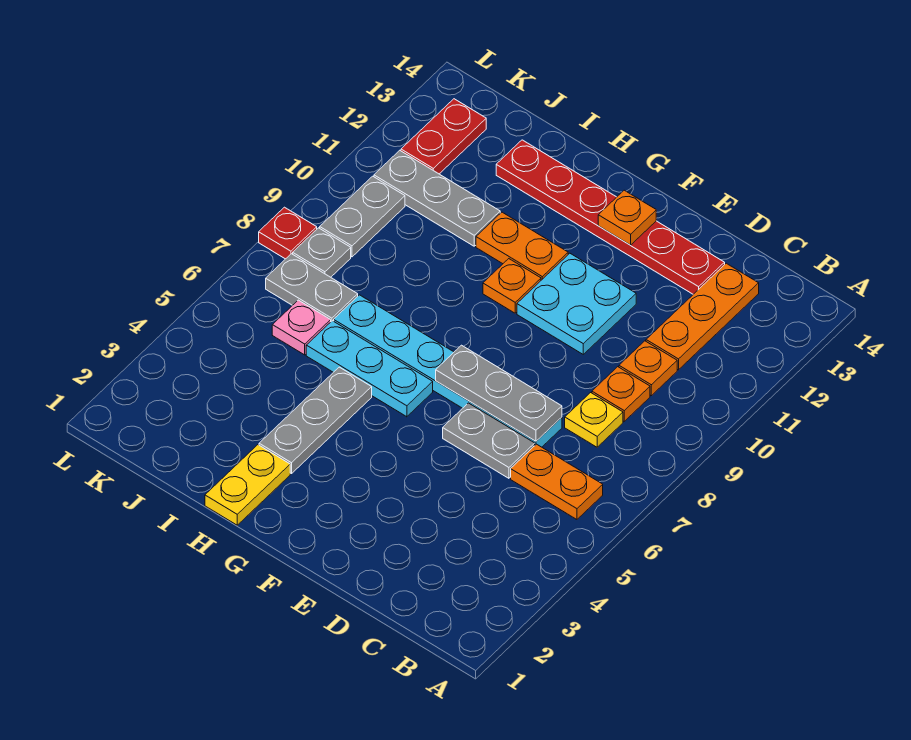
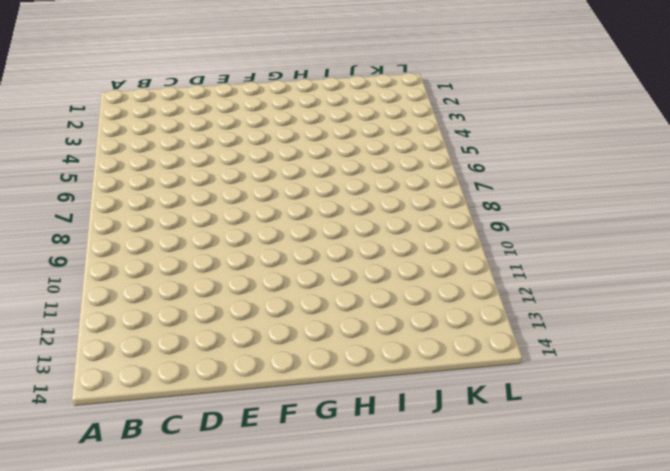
none -> orange 1x2 plate [511,444,603,519]
none -> yellow 1x1 plate [565,393,623,447]
none -> orange 1x1 plate [592,367,650,421]

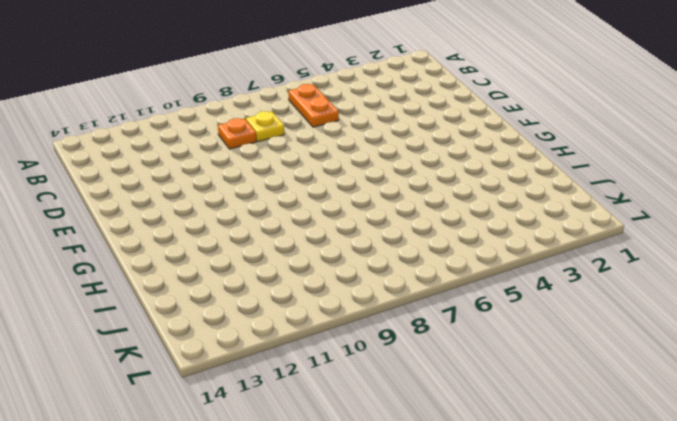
none -> orange 1x1 plate [619,341,677,396]
none -> orange 1x3 plate [646,263,759,370]
none -> grey 1x2 plate [443,403,535,478]

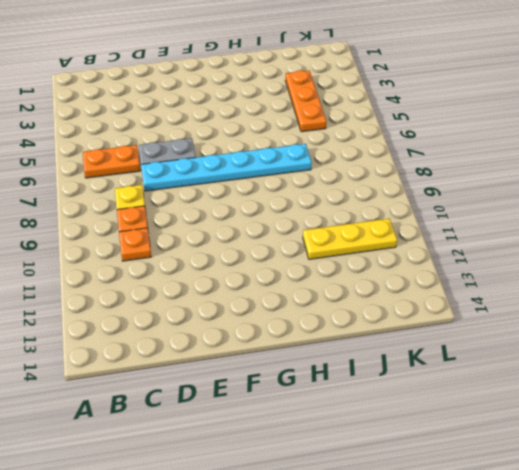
yellow 1x3 plate [303,218,397,259] -> grey 1x3 plate [374,150,500,246]
orange 1x3 plate [285,70,326,132] -> orange 1x3 plate moved to [646,263,759,370]
none -> red 1x6 plate [496,140,725,294]
none -> cyan 2x2 plate [517,253,636,354]
none -> cyan 1x3 plate [306,321,433,417]

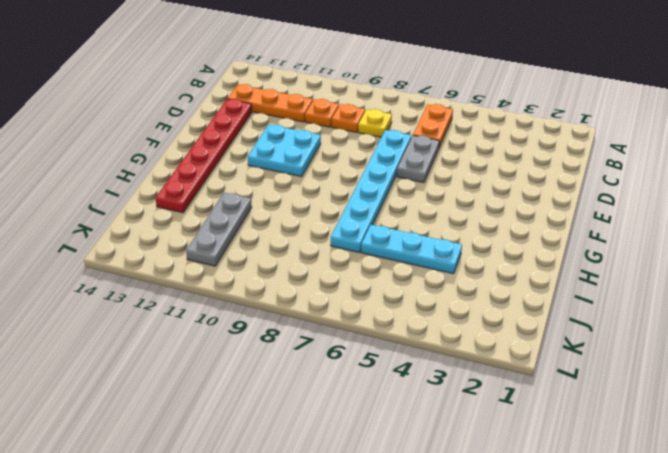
cyan 1x3 plate [361,225,462,274] -> cyan 1x3 plate turned to [306,321,433,417]
none -> orange 1x1 plate [483,259,541,313]
none -> orange 1x2 plate [476,212,568,280]
none -> yellow 1x2 plate [205,445,290,525]

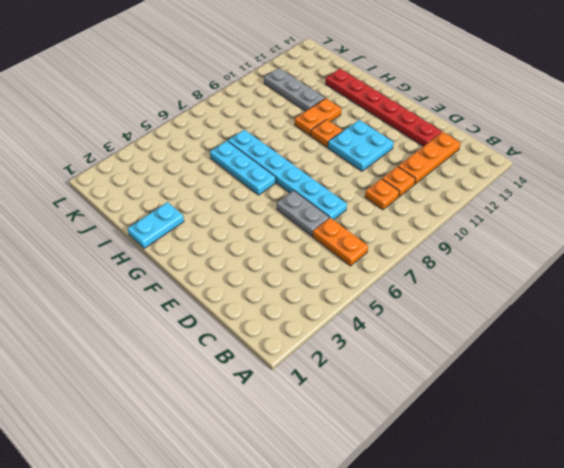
cyan 1x2 plate [127,202,184,249] -> yellow 1x2 plate [205,445,290,525]
orange 1x2 plate [295,98,341,136] -> orange 1x2 plate turned to [476,212,568,280]
none -> yellow 1x1 plate [565,393,623,447]
none -> grey 1x3 plate [259,367,372,474]
none -> pink 1x1 plate [272,300,331,355]

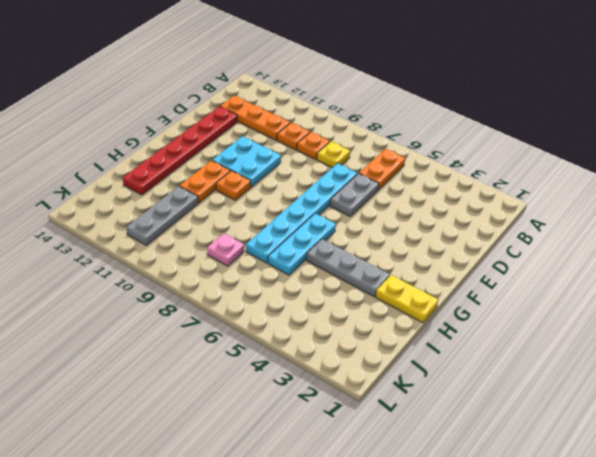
pink 1x1 plate [207,233,244,266] -> pink 1x1 plate moved to [272,300,331,355]
none -> grey 1x2 plate [266,254,358,321]
none -> grey 1x1 plate [293,228,351,277]
none -> grey 1x2 plate [320,176,405,257]

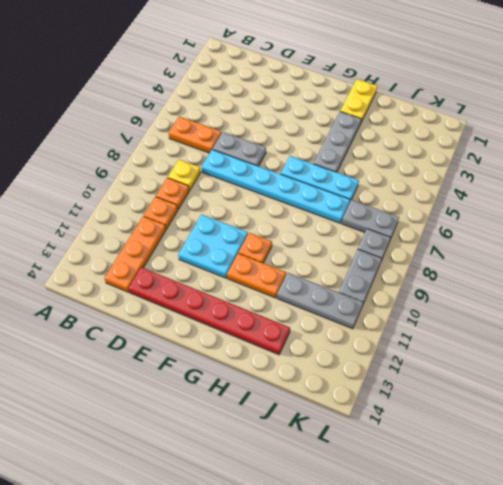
none -> pink 1x1 plate [272,300,331,355]
none -> red 1x2 plate [401,99,486,174]
none -> red 1x1 plate [259,207,317,259]

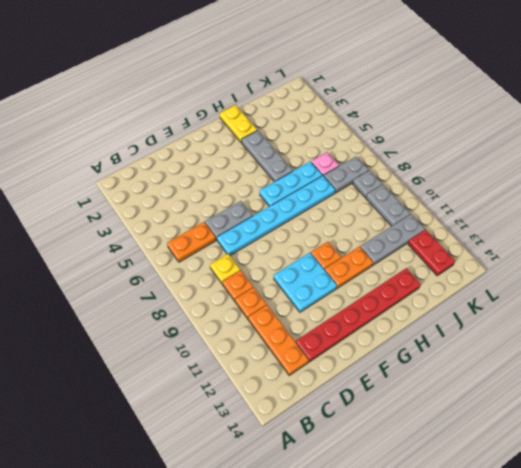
none -> red 1x1 plate [259,207,317,259]
none -> grey 1x3 plate [436,345,562,441]
none -> orange 1x1 plate [598,190,656,245]

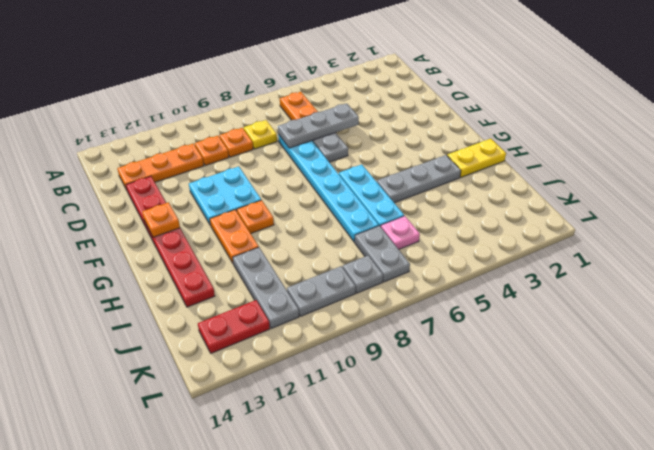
grey 1x3 plate [278,103,359,148] -> grey 1x3 plate turned to [436,345,562,441]
none -> red 1x1 plate [259,207,317,259]

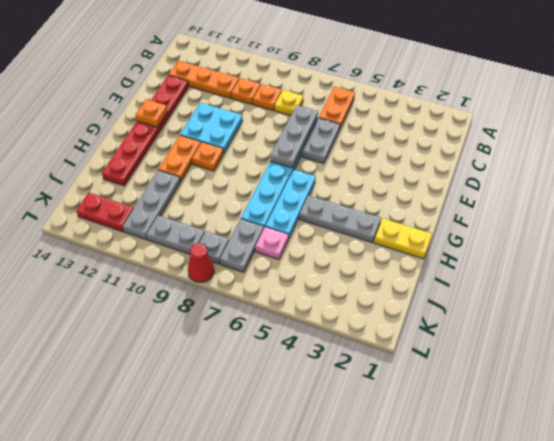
red 1x1 cone [188,243,214,282] -> red 1x1 plate [259,207,317,259]

